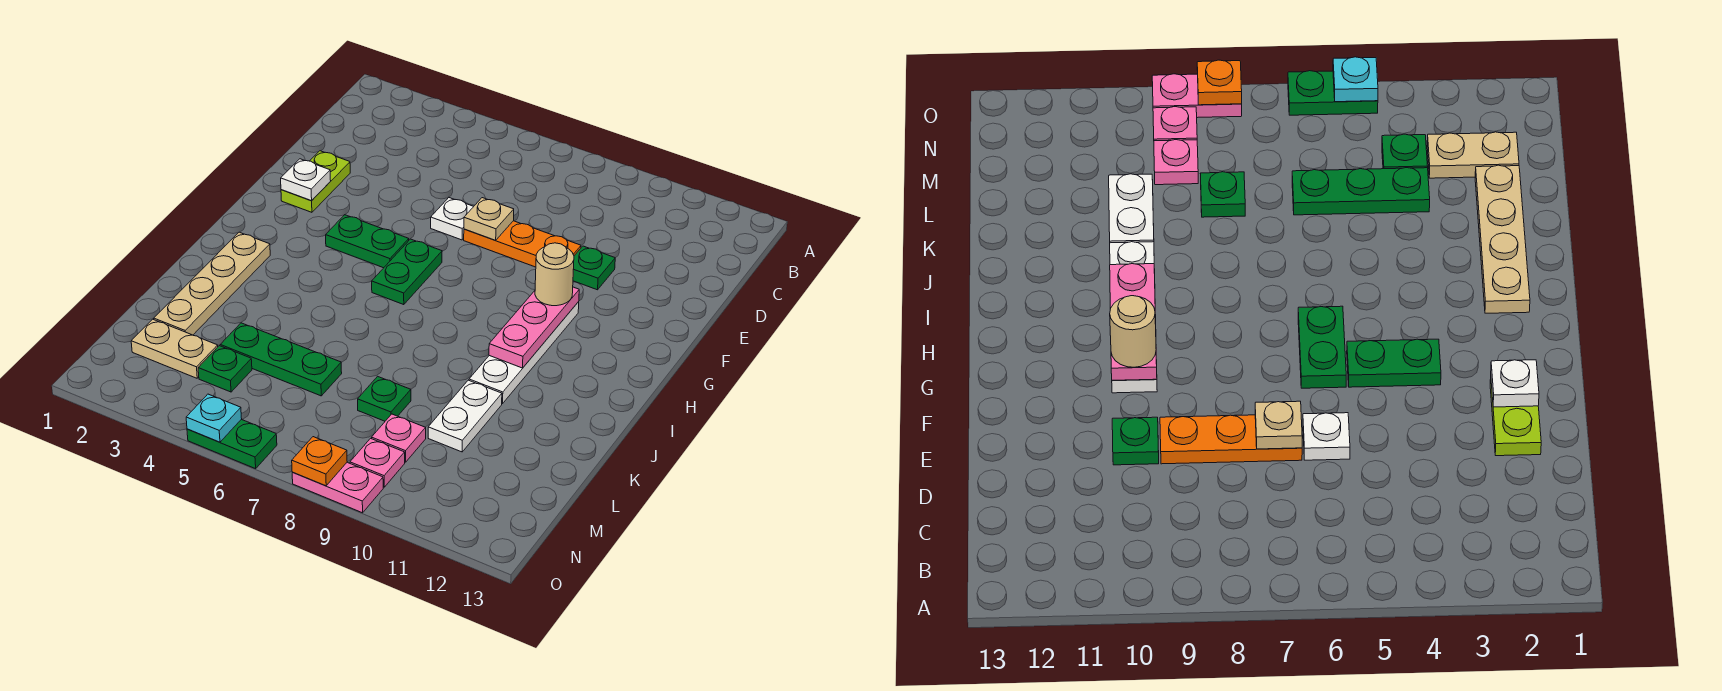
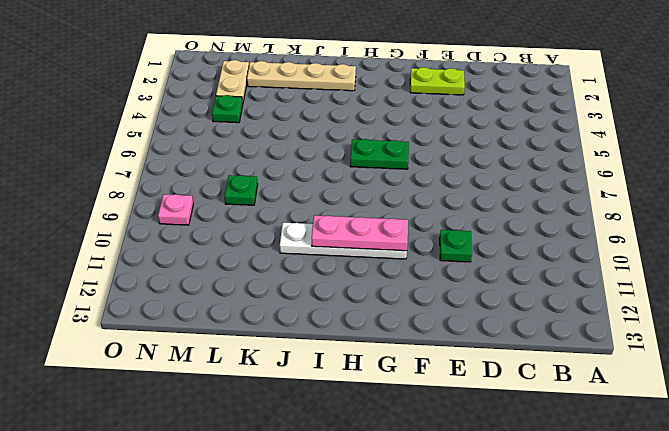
none -> white 1x1 plate [431,198,474,240]
none -> orange 1x3 plate [464,221,581,267]
none -> green 1x2 plate [326,215,409,268]

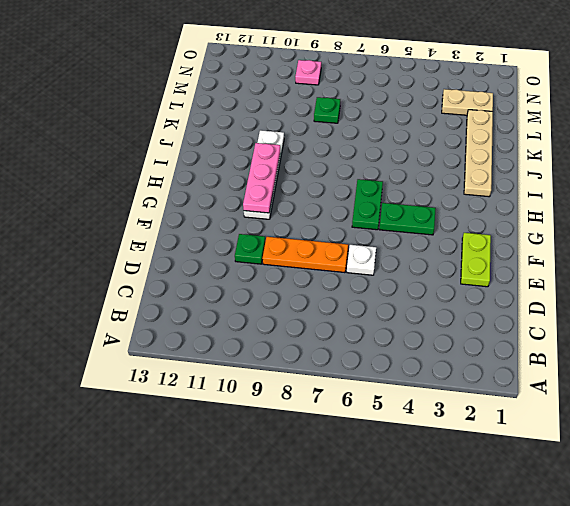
none -> white 1x2 plate [428,380,502,452]
none -> green 1x3 plate [220,323,342,396]
none -> green 1x1 plate [198,346,252,392]

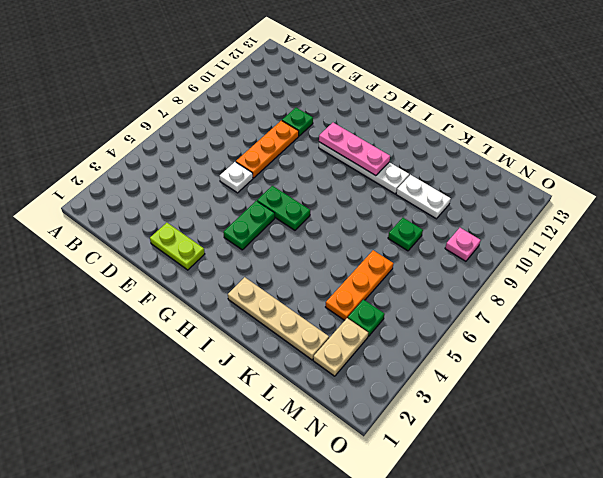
orange 1x3 plate [326,250,394,320] -> green 1x3 plate [220,323,342,396]
none -> pink 1x1 plate [372,414,426,462]
none -> green 1x2 plate [187,419,277,469]
none -> pink 1x2 plate [292,462,383,513]

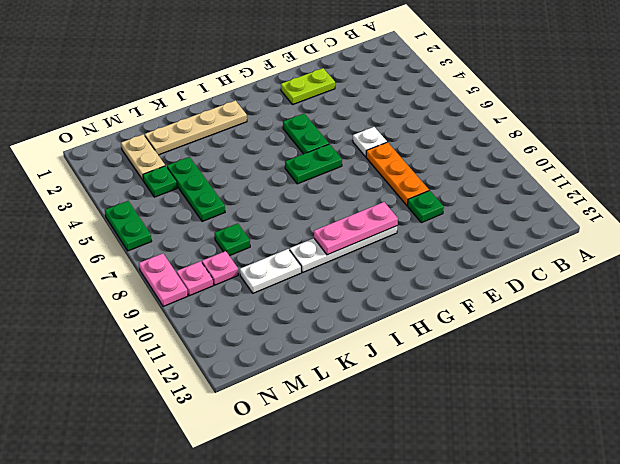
none -> tan 1x1 plate [464,198,514,240]
none -> white 1x1 plate [281,159,331,201]
none -> cyan 1x1 plate [186,394,242,442]

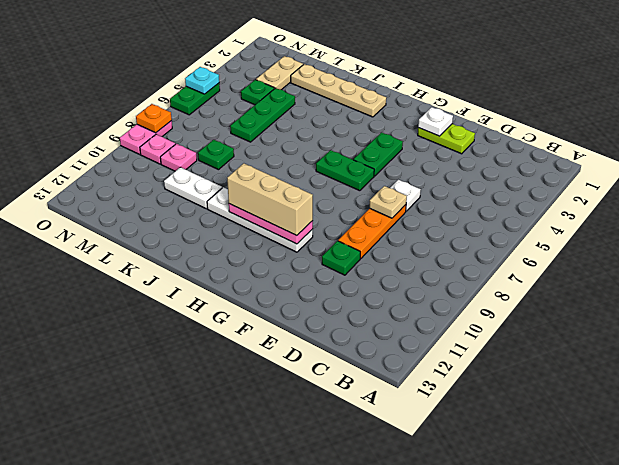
tan 1x3 brick [227,163,313,236] -> tan 1x1 round brick [535,243,574,306]

